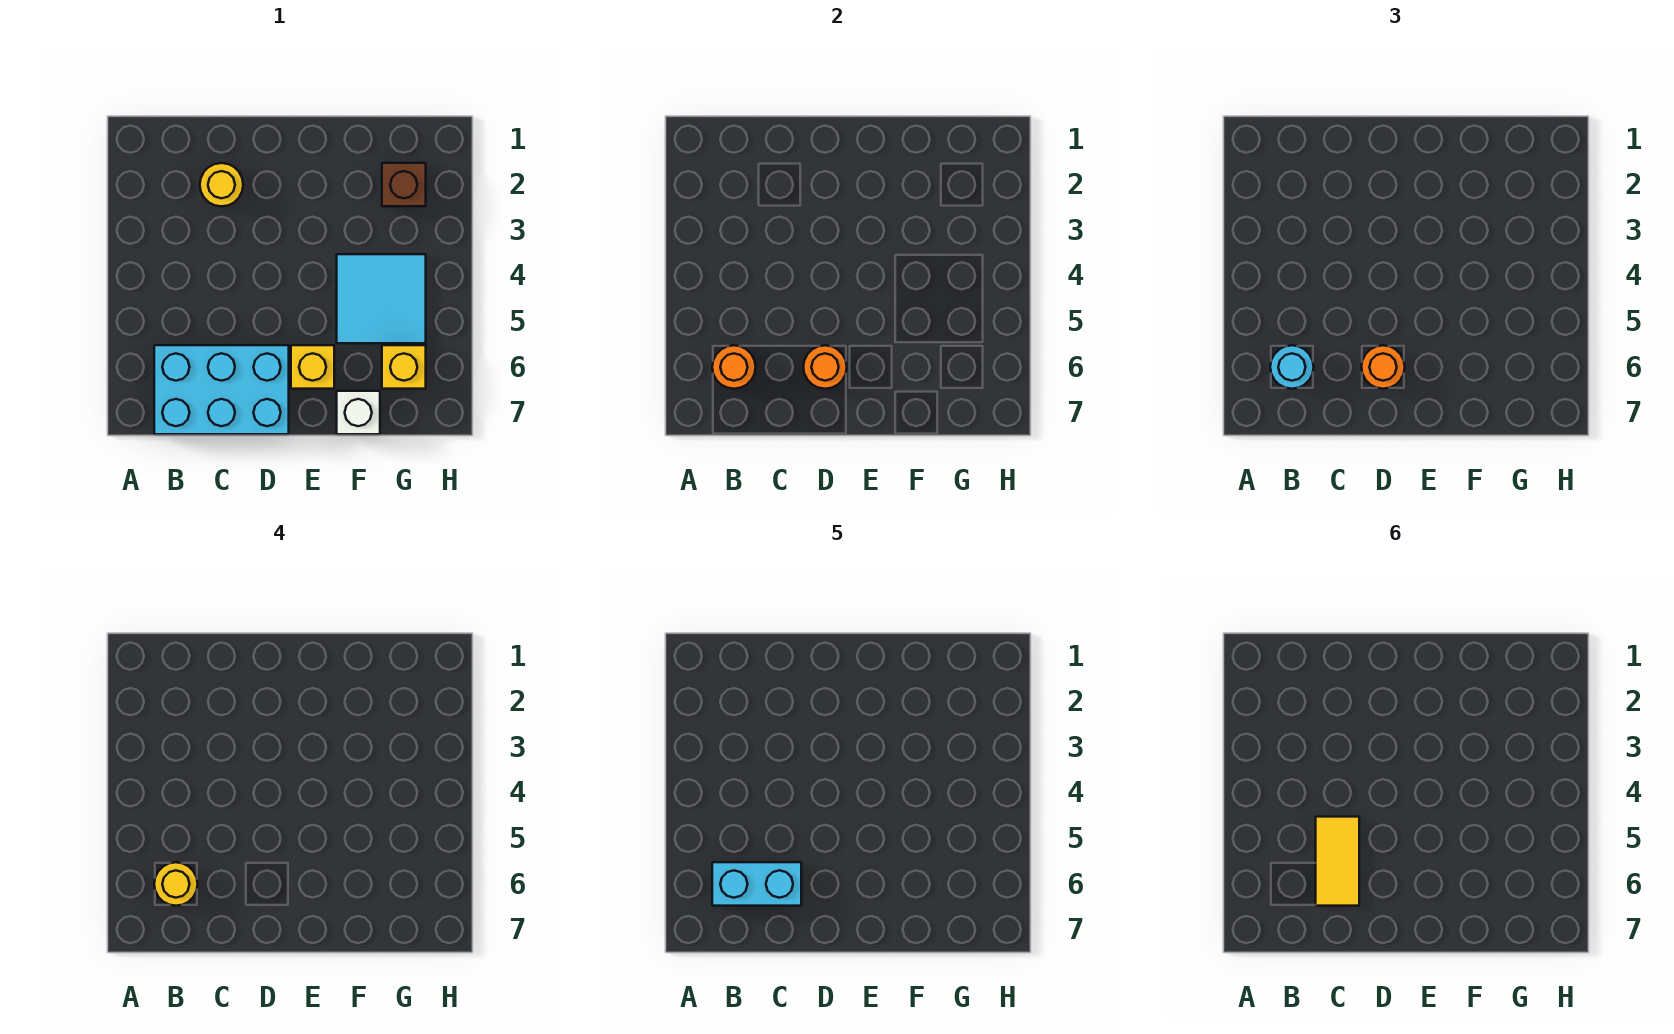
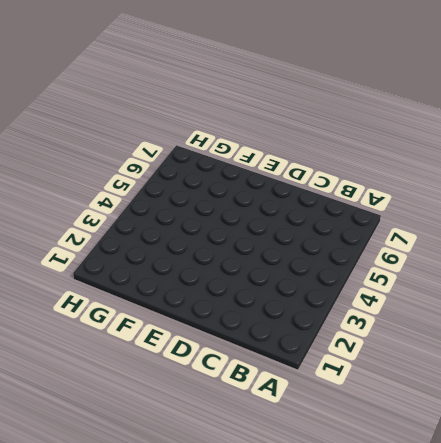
none -> cyan 2x3 brick [154,345,289,434]
none -> yellow 1x1 round brick [200,163,243,206]
none -> yellow 1x1 brick [291,345,334,389]

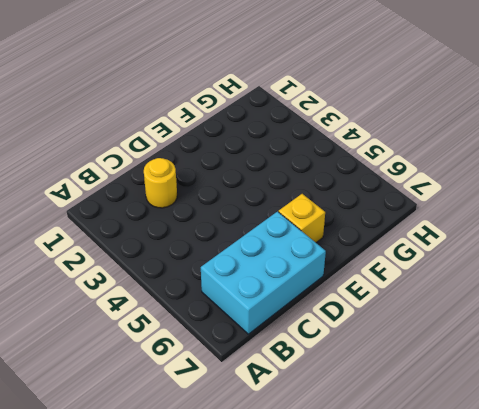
none -> cyan 2x2 tile [337,254,426,343]
none -> white 1x1 brick [337,391,380,434]
none -> brown 1x1 brick [382,163,426,206]

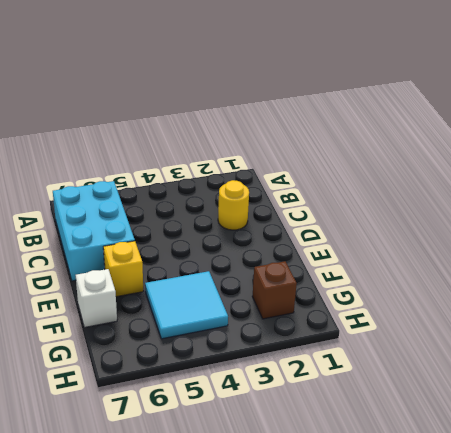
none -> yellow 1x1 brick [382,345,426,389]
none -> orange 1x1 round brick [712,345,756,389]
none -> orange 1x1 round brick [803,345,847,389]

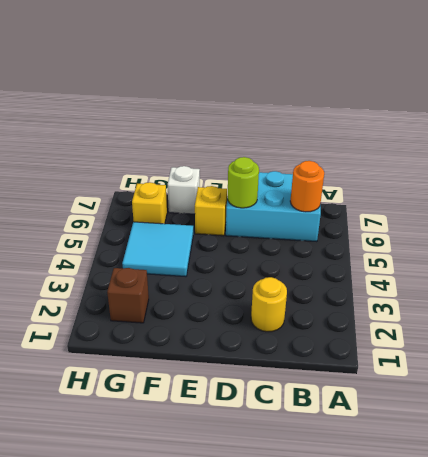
lime 1x1 round brick [228,157,259,208] -> orange 1x1 round brick [803,345,847,389]
none -> cyan 1x1 round brick [1270,345,1314,389]
none -> orange 1x1 round brick [1361,345,1405,389]
none -> yellow 1x1 round brick [154,862,198,906]

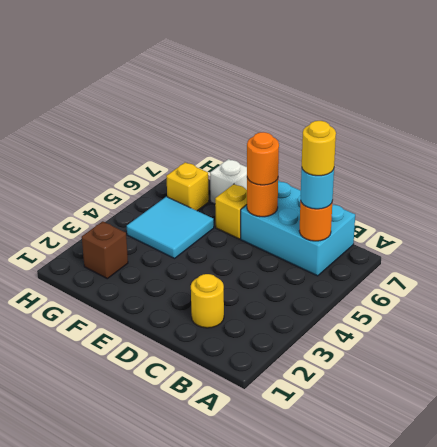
none -> cyan 1x2 brick [712,862,801,906]
none -> yellow 1x2 tile [1316,817,1359,906]

